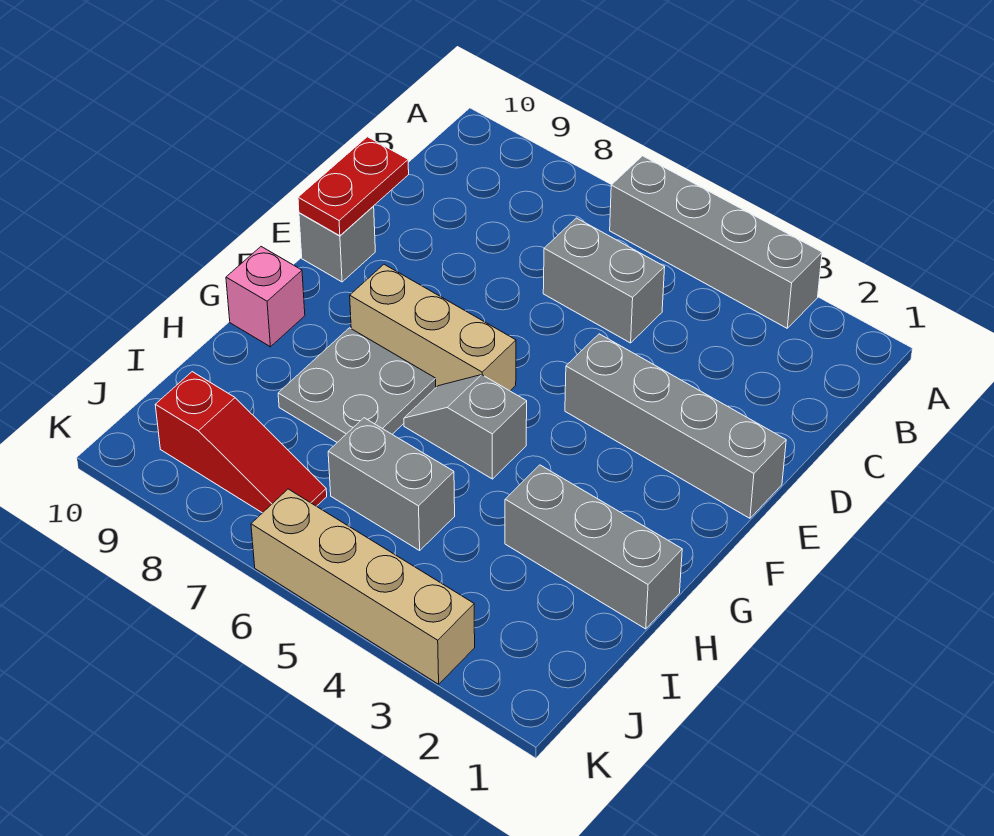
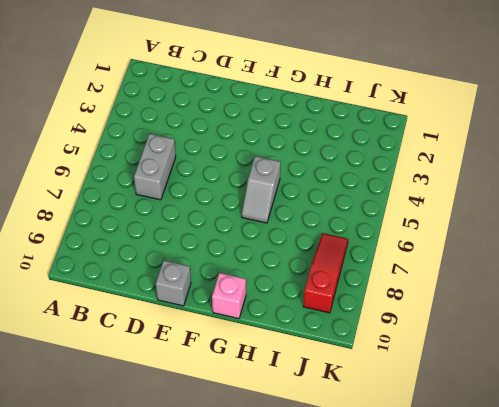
none -> grey 1x4 brick [610,156,822,328]
none -> grey 1x4 brick [565,334,786,518]
none -> tan 1x3 brick [350,264,516,391]

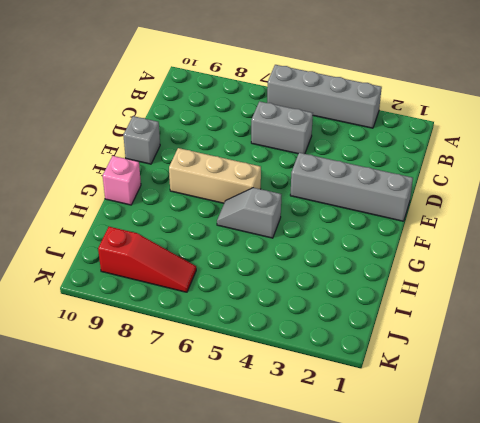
none -> grey 2x2 plate [278,328,436,442]
none -> grey 1x3 brick [505,465,682,629]
none -> grey 1x2 brick [328,418,455,550]

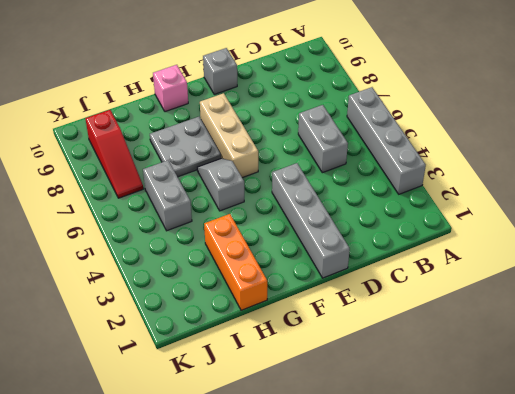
orange 1x3 brick [204,214,267,310] -> grey 1x3 brick [505,465,682,629]
none -> tan 1x4 brick [251,489,475,684]
none -> red 1x2 plate [298,137,409,236]

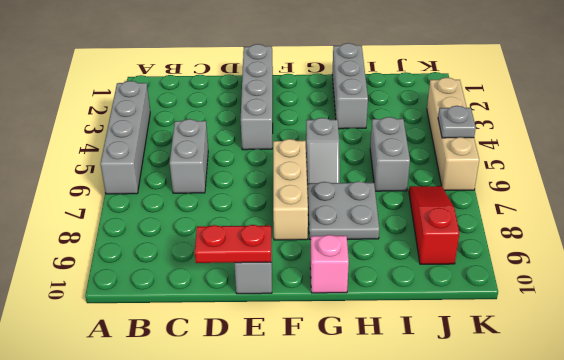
grey 1x1 plate [438,106,476,138] -> none

